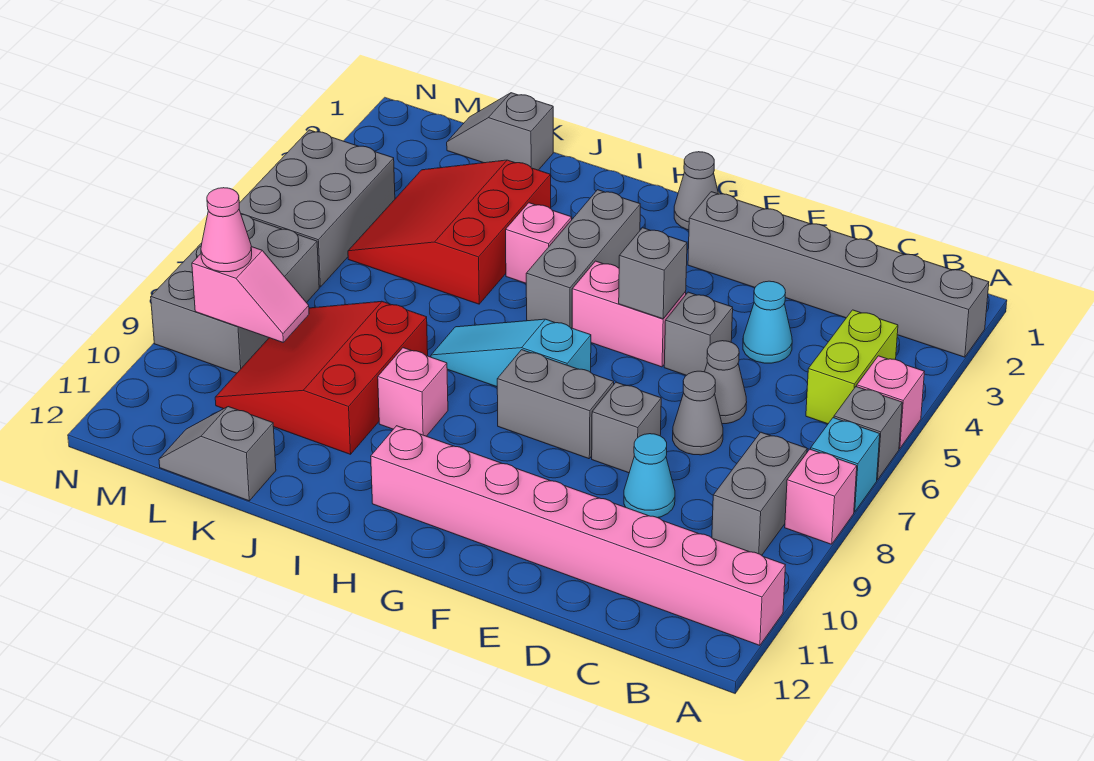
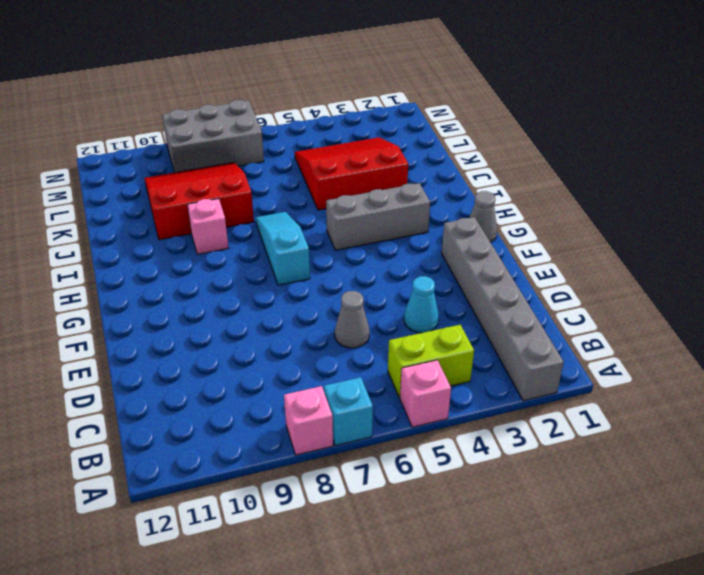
none -> grey 1x1 brick [834,387,902,480]
none -> pink 1x8 brick [371,426,785,645]
none -> grey 1x2 brick [712,432,807,555]
none -> grey 1x1 cone [673,371,723,455]

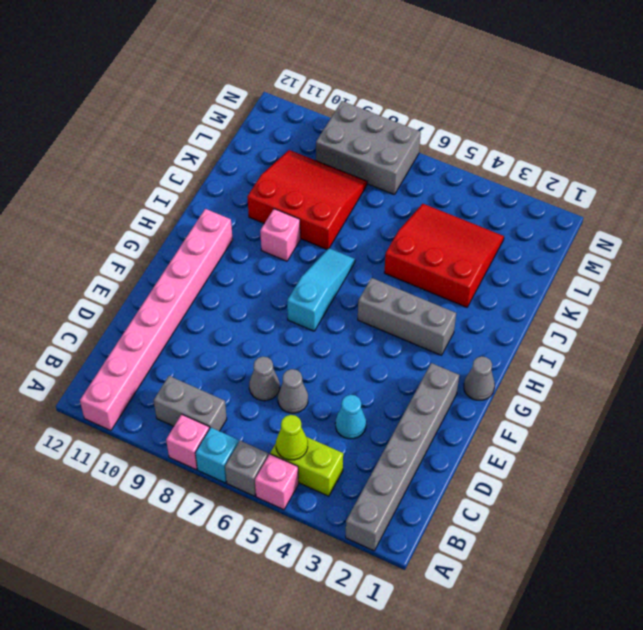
lime 1x1 cone [276,415,308,460] -> none
none -> cyan 1x1 cone [624,434,675,518]
none -> grey 1x1 brick [664,292,733,375]
none -> grey 1x1 brick [592,382,661,473]
none -> pink 1x2 brick [572,261,686,367]

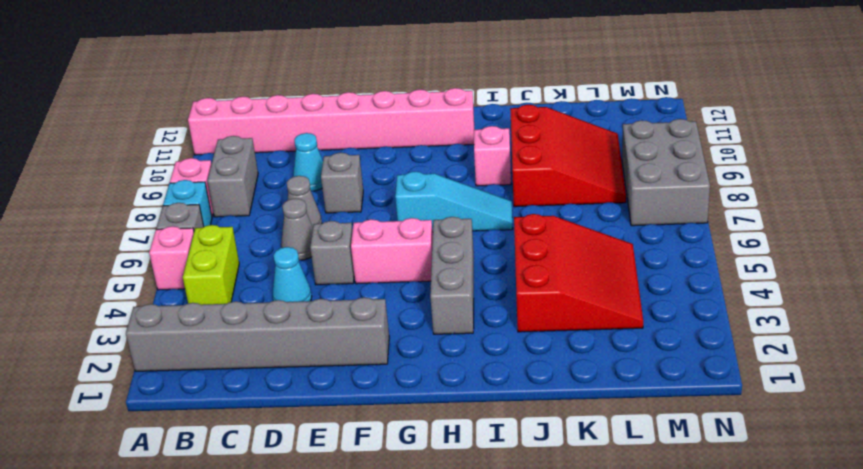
none -> grey 1x2 brick [497,350,614,459]
none -> grey 1x1 cone [674,152,718,230]
none -> pink 1x1 brick [506,203,572,283]
none -> grey 1x2 slope [447,93,553,170]

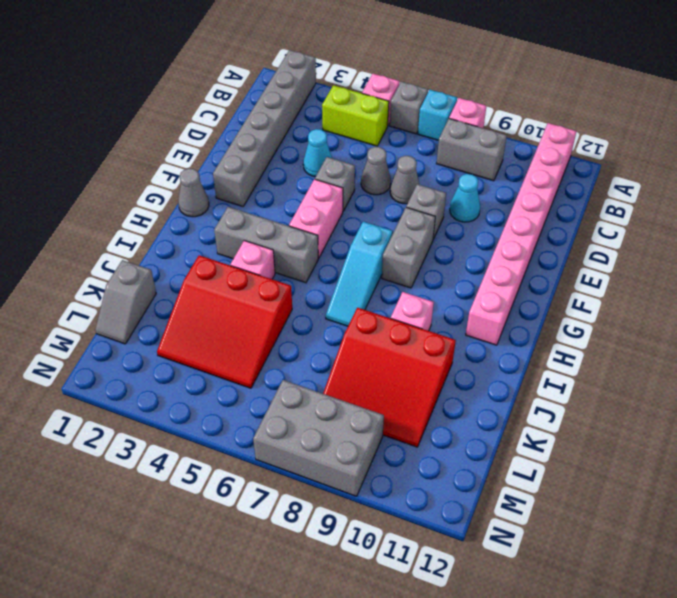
none -> grey 1x2 slope [159,407,276,501]
none -> grey 2x3 brick [239,130,395,287]
none -> grey 1x1 brick [619,228,687,319]
none -> pink 1x2 slope [192,247,309,342]

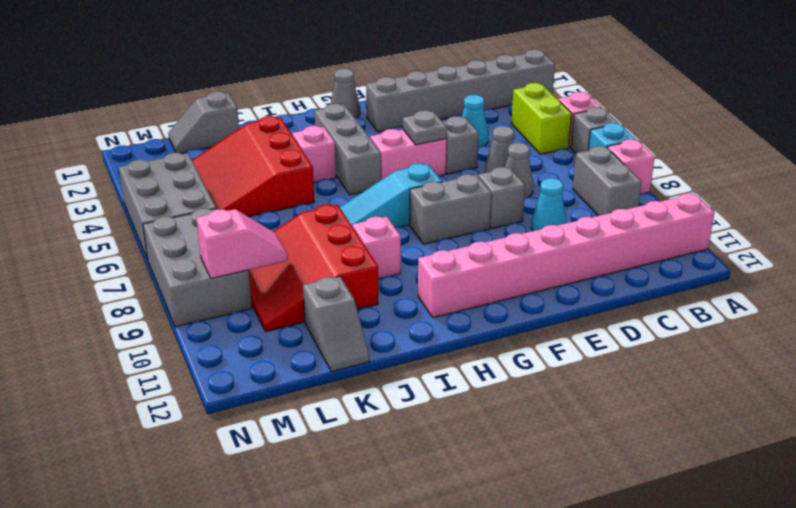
grey 1x1 plate [403,110,447,145] -> grey 1x1 brick [619,228,687,319]
grey 1x2 slope [303,276,369,372] -> grey 1x2 slope turned to [159,407,276,501]
none -> pink 1x1 cone [201,188,252,272]

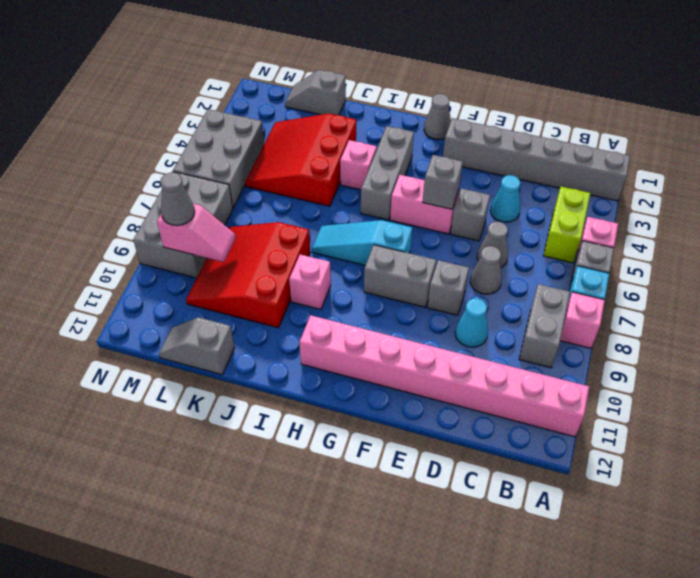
grey 1x1 cone [160,173,195,226] -> pink 1x1 cone [201,188,252,272]

